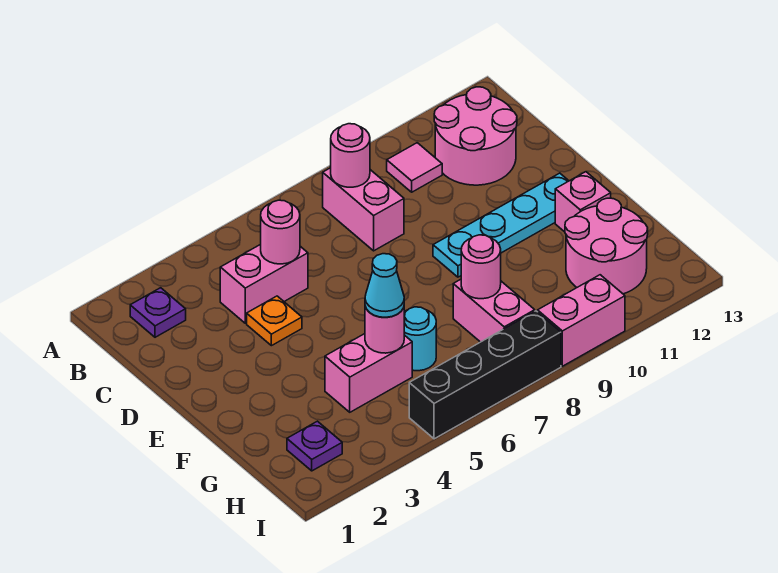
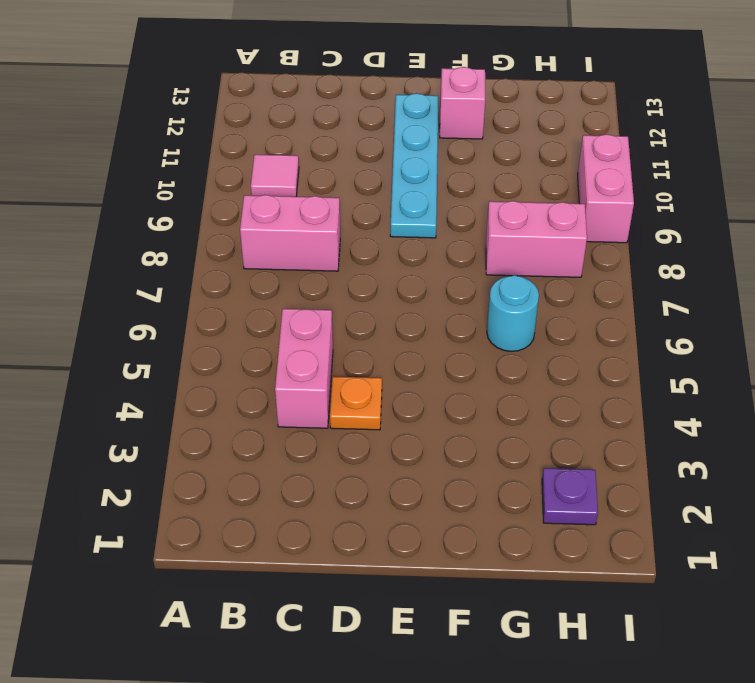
none -> purple 1x1 plate [130,288,186,337]
none -> pink 2x2 round brick [434,87,517,185]
none -> pink 1x2 brick [325,334,412,412]

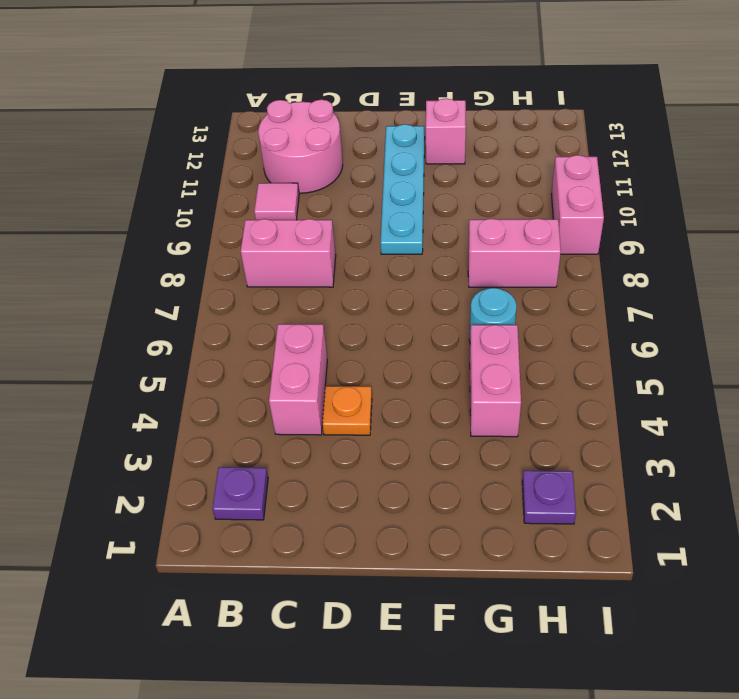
none -> pink 2x2 round brick [565,198,648,294]
none -> black 1x4 brick [409,311,561,439]
none -> pink 1x1 round brick [331,124,370,187]

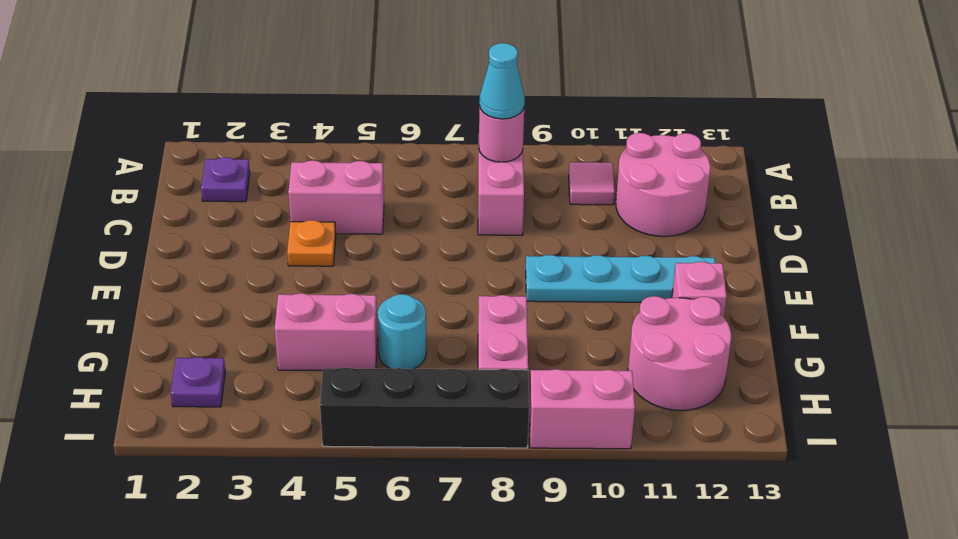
cyan 1x1 cone [479,43,525,119] -> cyan 1x1 cone moved to [365,254,404,317]
none -> pink 1x1 round brick [261,200,300,264]
none -> pink 1x1 round brick [365,306,404,353]
none -> pink 1x1 round brick [461,235,501,299]

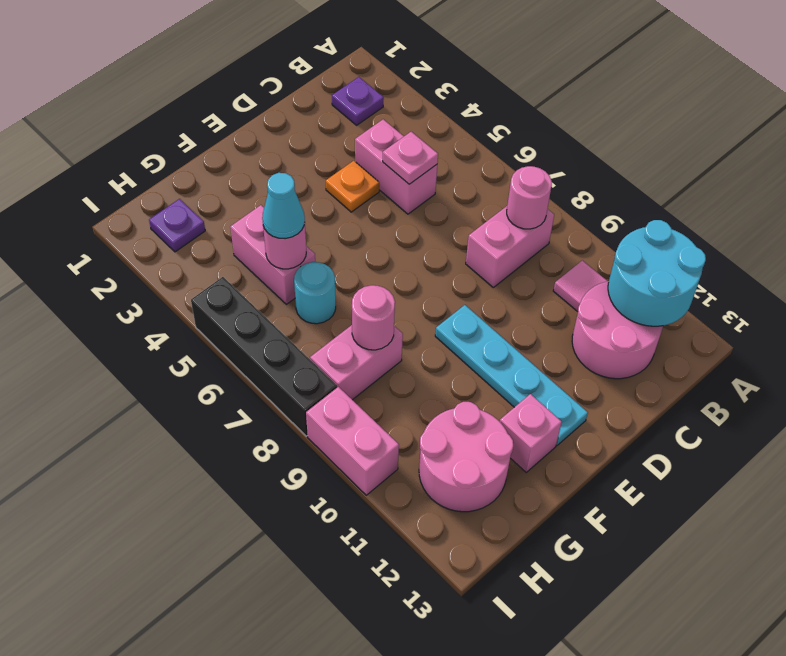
cyan 2x2 round brick [608,220,706,326] -> none
pink 1x1 plate [383,132,438,184] -> pink 1x1 round brick [261,200,300,264]

